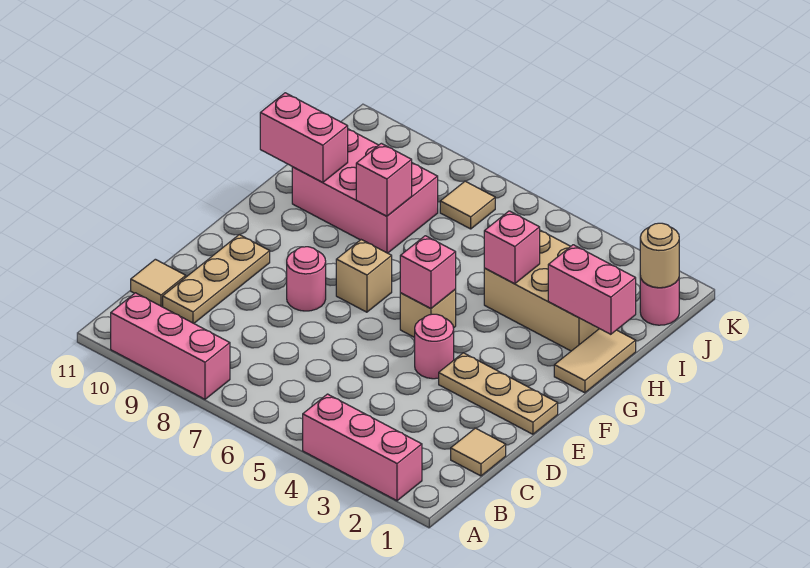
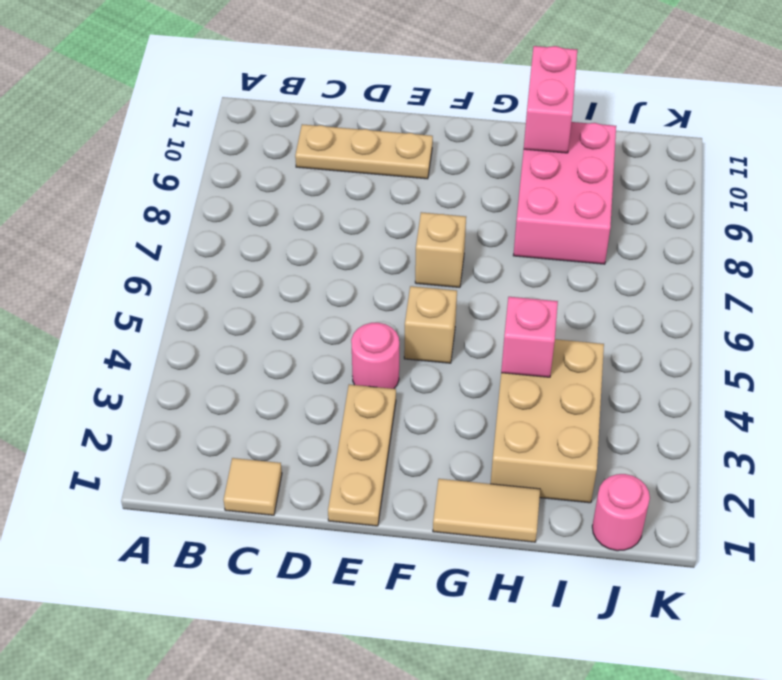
none -> pink 1x3 brick [303,394,422,501]
none -> pink 1x3 brick [111,293,230,399]
none -> tan 1x1 tile [131,259,186,307]

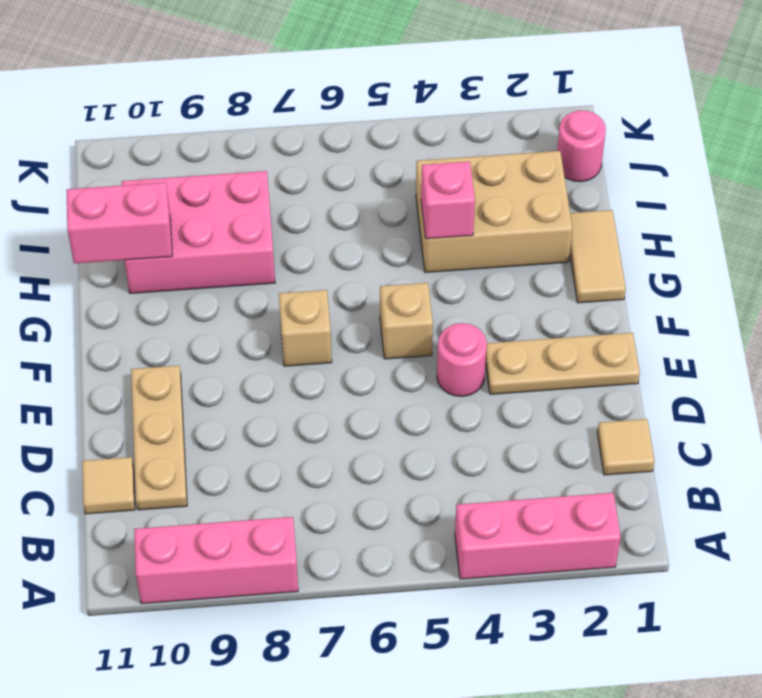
none -> pink 1x1 round brick [287,247,326,311]
none -> tan 1x1 tile [440,181,495,229]
none -> pink 1x1 brick [400,236,456,309]

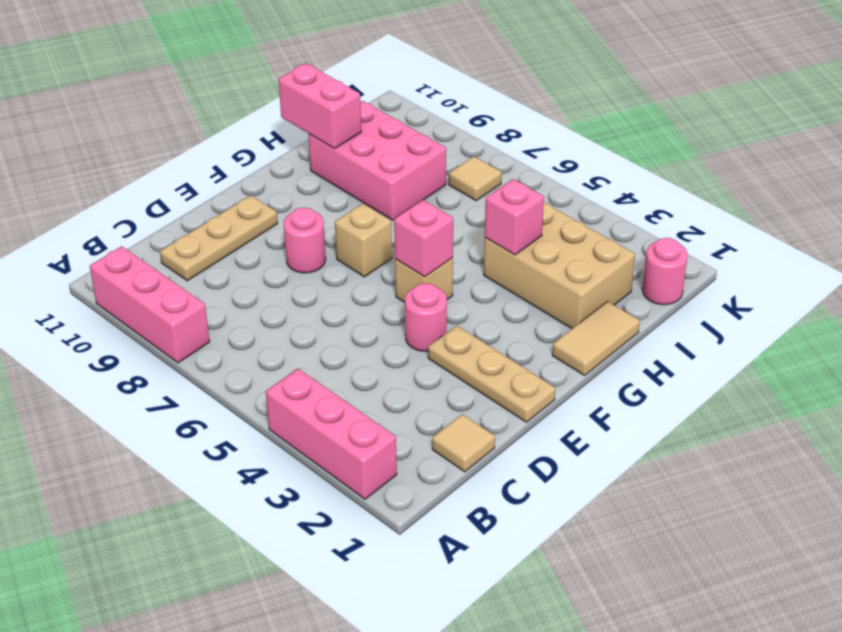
none -> tan 1x1 tile [131,259,186,307]
none -> pink 1x2 brick [548,245,636,334]
none -> pink 1x1 brick [356,143,412,216]

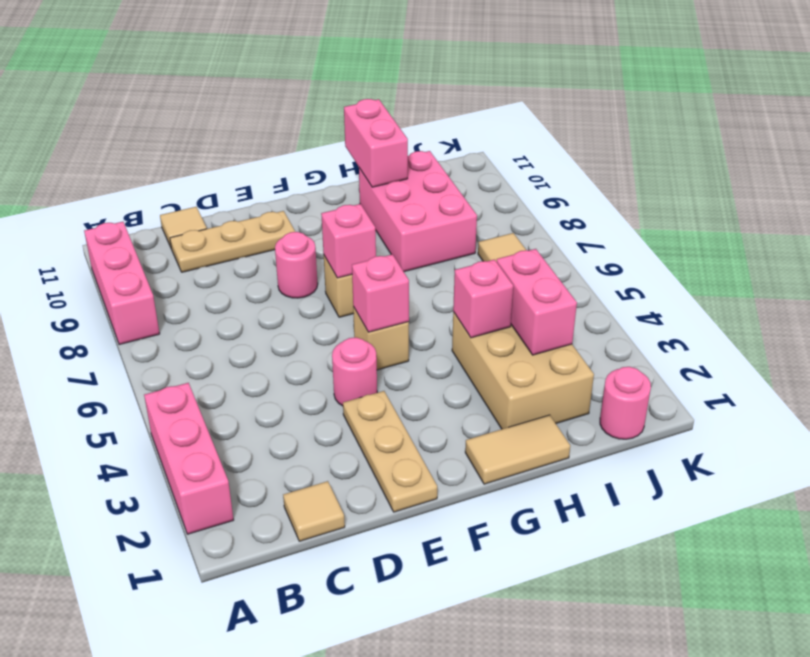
pink 1x1 brick [321,204,376,278] -> pink 1x1 brick moved to [356,143,412,216]
pink 1x2 brick [497,249,577,355] -> pink 1x2 brick moved to [548,245,636,334]
none -> tan 1x1 round brick [640,223,679,288]

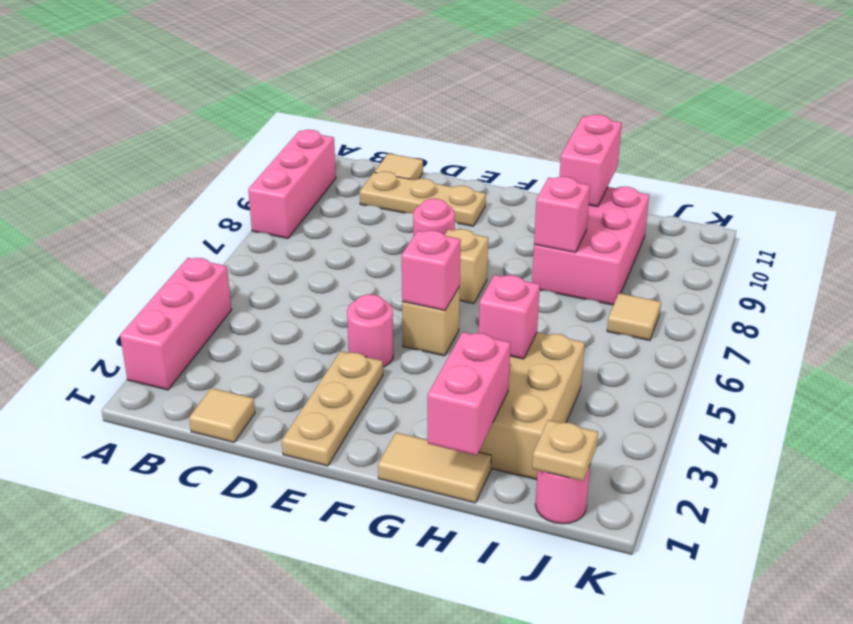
tan 1x1 plate [532,420,598,481] -> tan 1x1 round brick [640,223,679,288]

